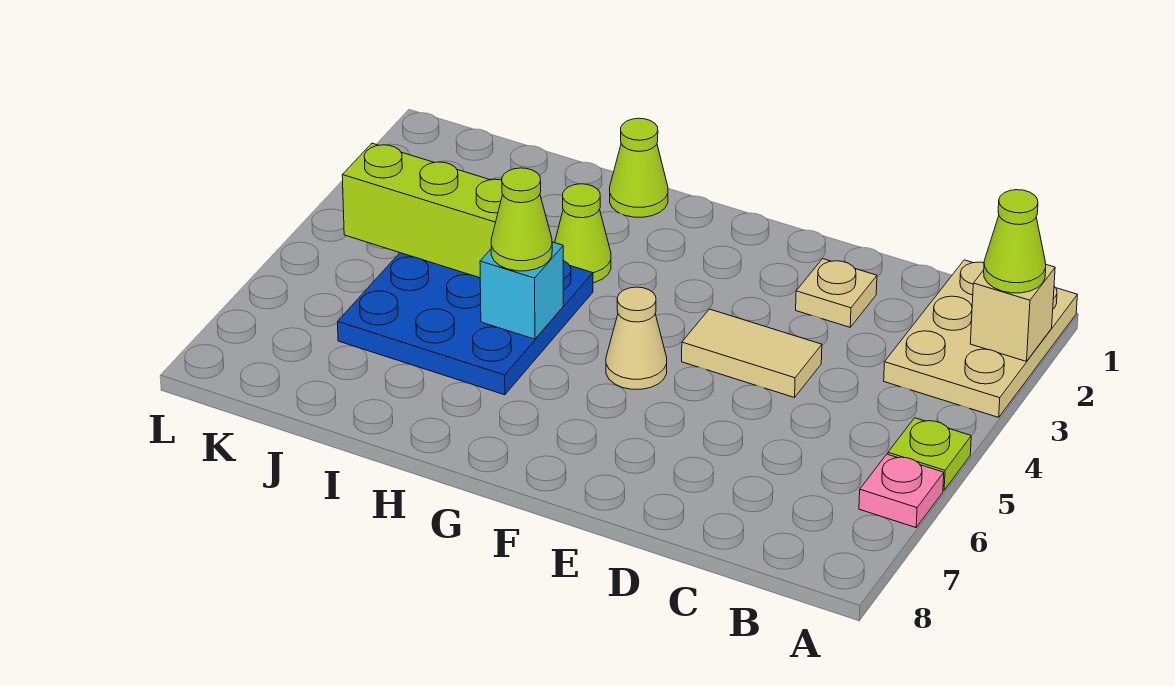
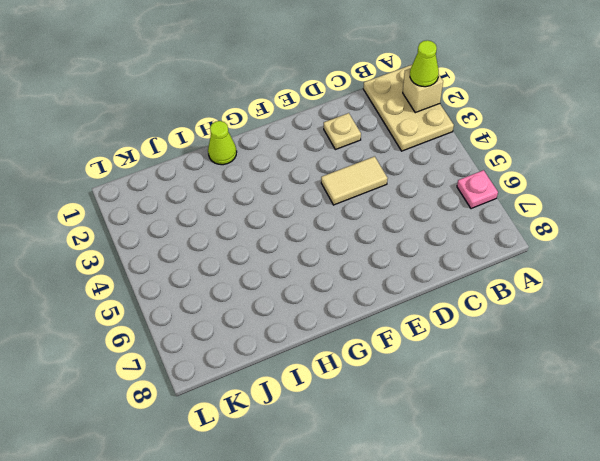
none -> lime 1x1 plate [888,418,971,490]
none -> tan 1x1 cone [606,287,667,389]
none -> lime 1x1 cone [555,184,611,283]

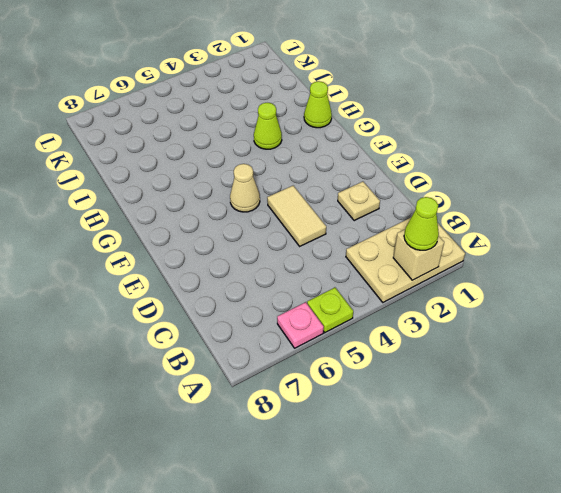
none -> blue 3x3 plate [338,253,593,395]
none -> cyan 1x1 brick [480,242,563,339]
none -> lime 1x3 brick [342,143,503,278]

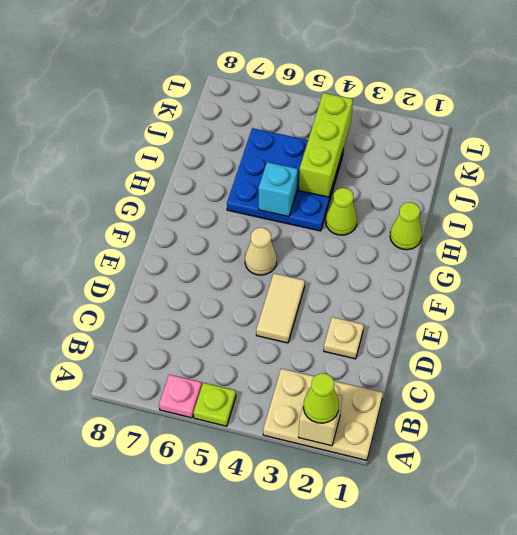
none -> lime 1x1 cone [491,168,552,271]

